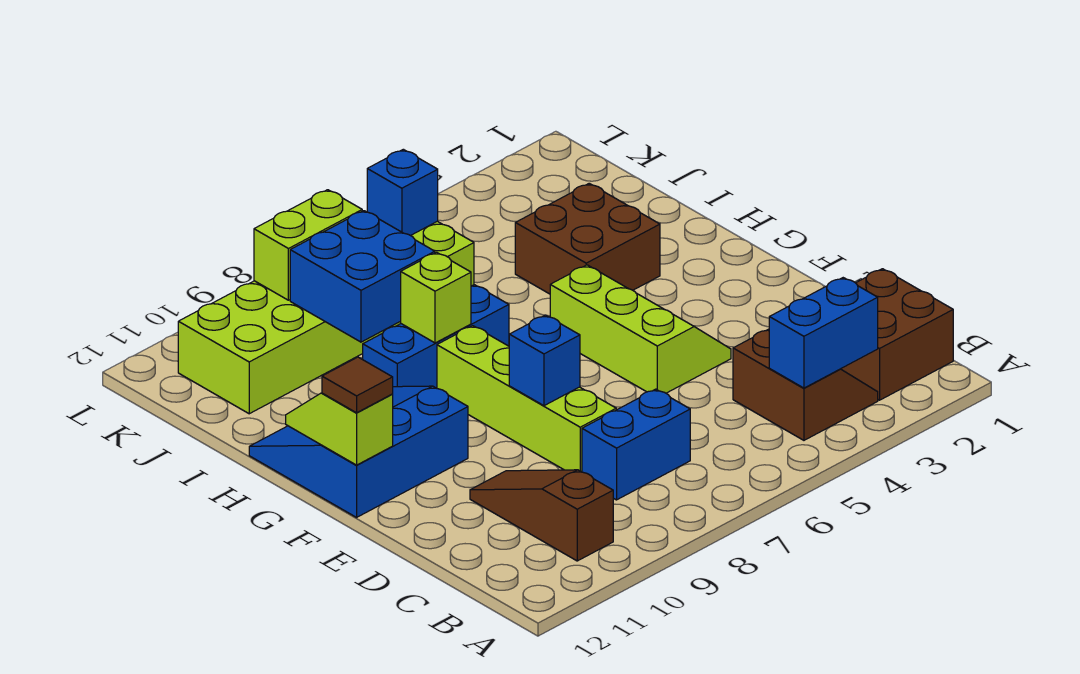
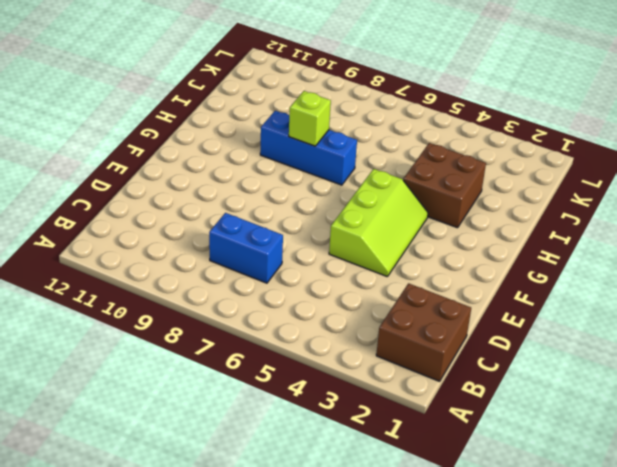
none -> brown 2x2 slope [733,329,878,440]
none -> brown 1x3 slope [470,470,613,561]
none -> lime 1x4 brick [437,326,616,472]

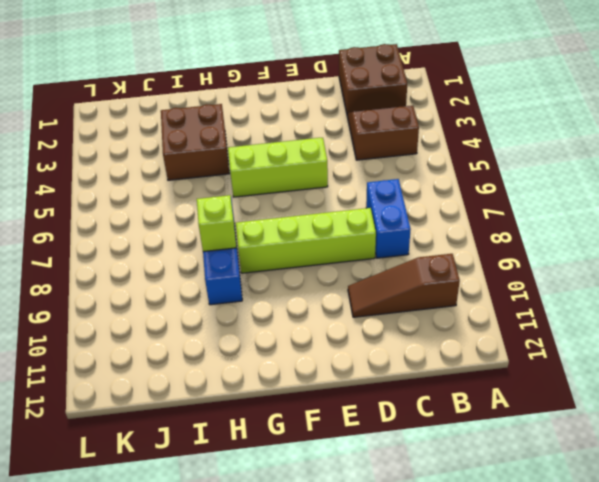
none -> blue 3x3 slope [249,386,468,517]
none -> lime 2x6 brick [178,221,474,414]
none -> blue 1x2 brick [769,278,878,388]

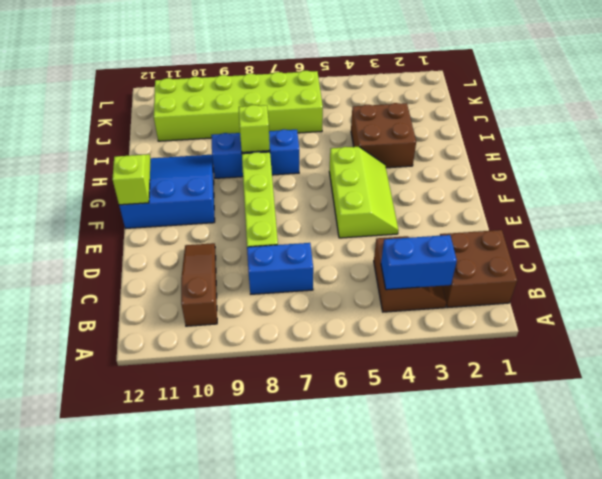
none -> blue 1x1 brick [509,315,580,406]
none -> blue 2x2 brick [290,211,435,342]
none -> blue 1x1 brick [367,149,438,236]

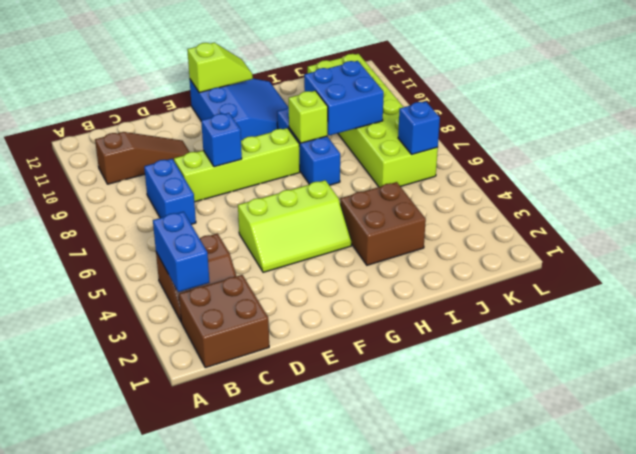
none -> lime 1x2 brick [254,190,362,300]
none -> brown 1x1 tile [322,357,393,413]

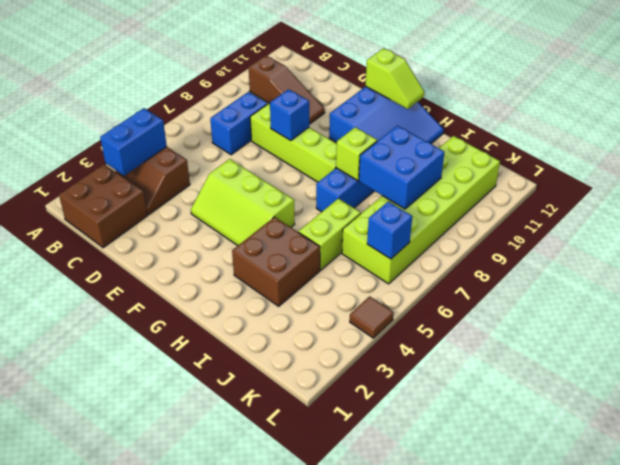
lime 1x2 brick [299,199,361,270] -> lime 1x2 brick moved to [254,190,362,300]
brown 1x1 tile [350,296,394,338] -> brown 1x1 tile moved to [322,357,393,413]

